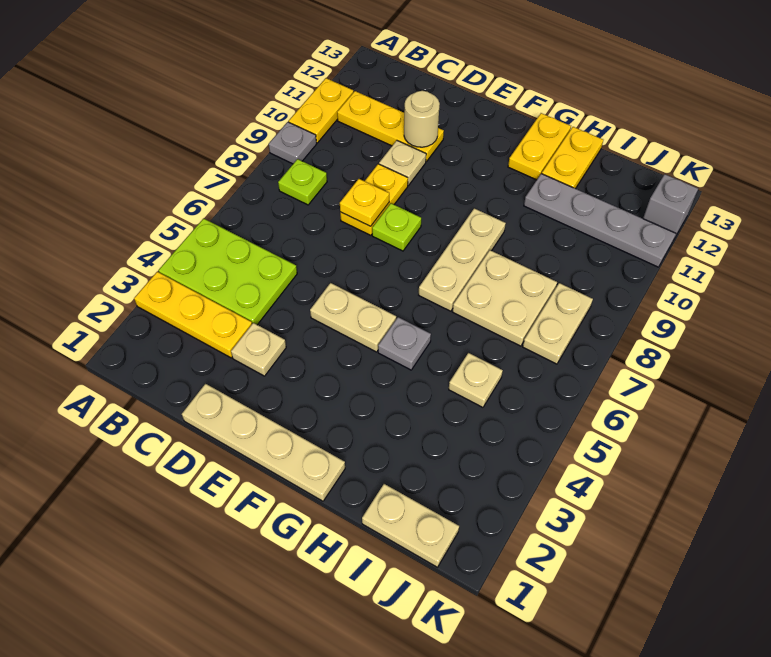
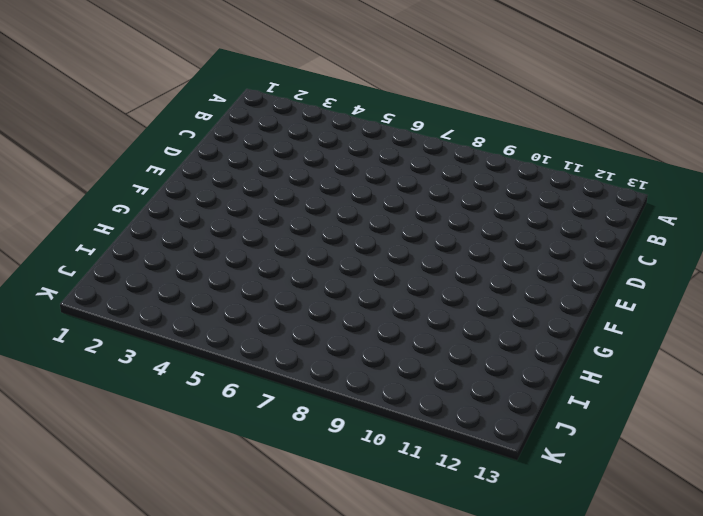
none -> yellow 1x3 plate [134,272,252,358]
none -> lime 2x3 plate [159,219,297,325]
none -> grey 1x1 plate [269,122,317,164]

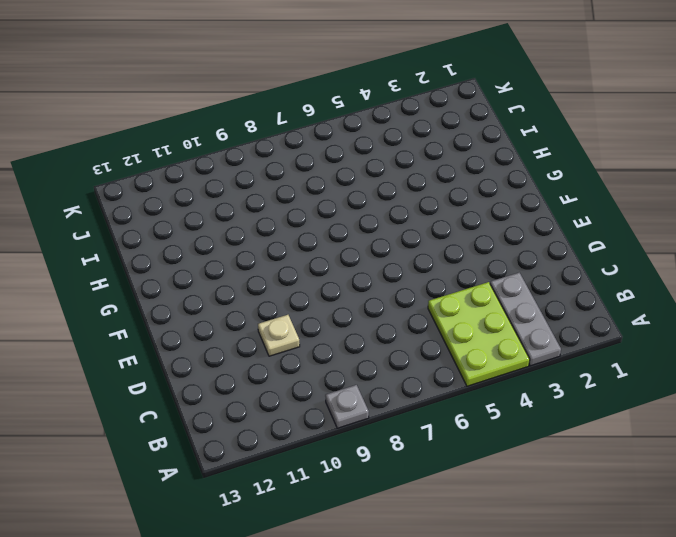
grey 1x3 plate [490,273,561,366] -> yellow 1x3 plate [134,272,252,358]
none -> yellow 1x2 plate [289,78,354,143]
none -> lime 1x1 plate [278,159,327,205]
none -> yellow 1x3 plate [337,91,444,162]

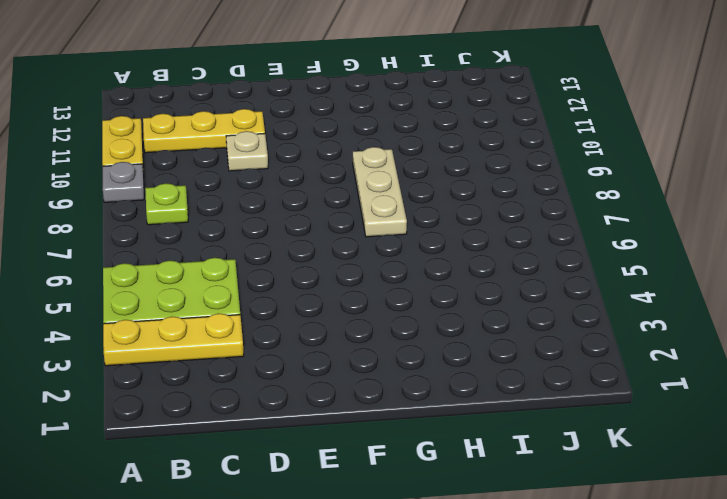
none -> tan 1x4 plate [182,384,345,501]
none -> tan 1x1 plate [231,323,286,376]
none -> yellow 1x2 plate [340,164,408,235]

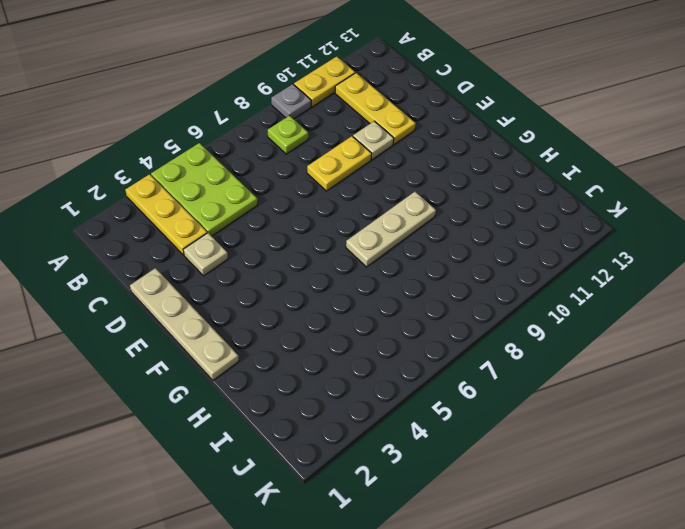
none -> tan 1x2 plate [310,283,396,352]
none -> lime 1x1 plate [372,203,421,251]
none -> grey 1x1 plate [378,317,431,370]

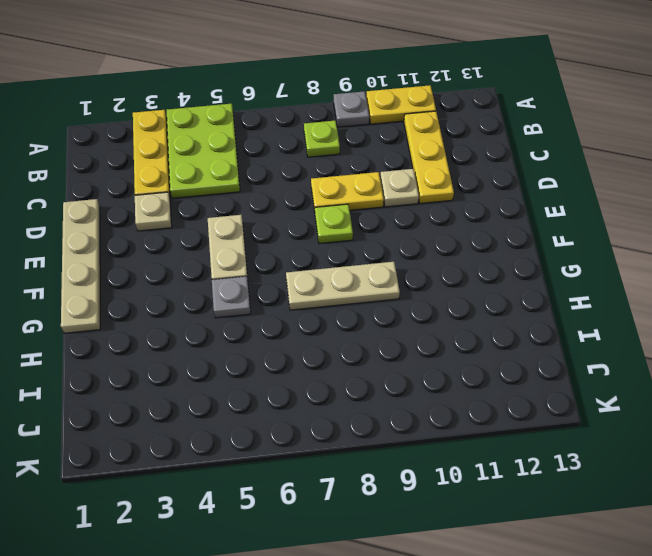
none -> yellow 1x2 plate [508,113,571,180]
none -> tan 2x2 plate [453,250,557,346]
none -> grey 1x4 plate [524,174,676,267]

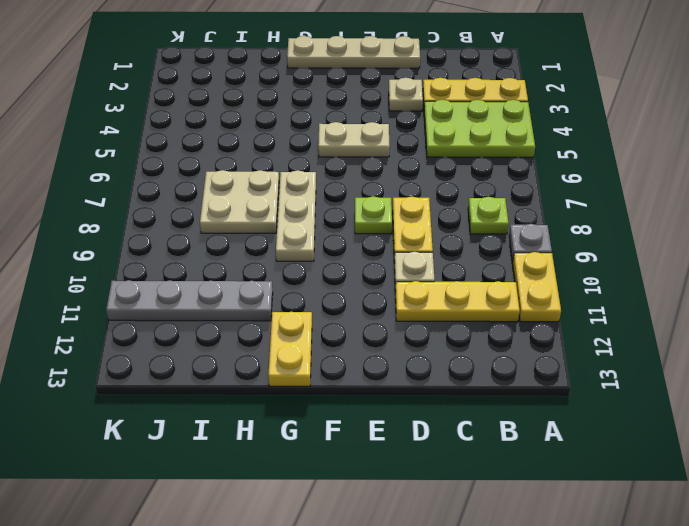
none -> grey 1x1 plate [378,317,431,370]
none -> yellow 1x2 plate [542,127,603,189]
none -> tan 1x2 plate [362,484,459,567]

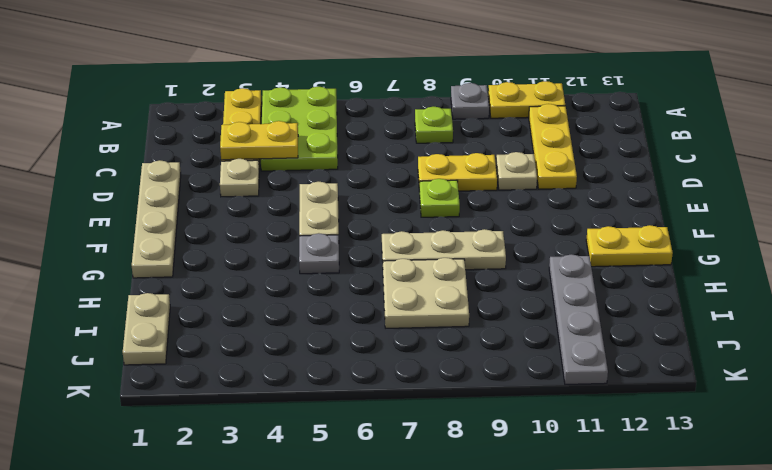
yellow 1x2 plate [220,121,298,160] -> yellow 1x2 plate moved to [542,127,603,189]
none -> tan 1x1 plate [449,353,503,407]
none -> tan 1x2 plate [523,283,593,364]
none -> grey 1x1 brick [643,174,698,237]

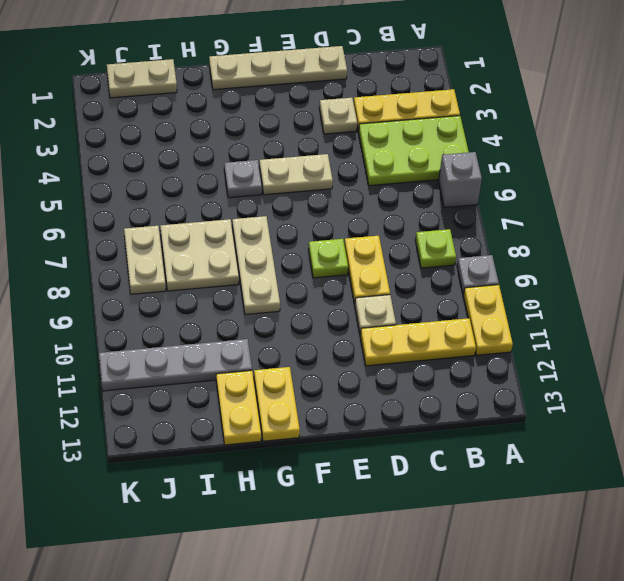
grey 1x1 brick [439,152,482,208] -> grey 1x1 brick moved to [643,174,698,237]
none -> tan 1x1 plate [449,353,503,407]
none -> yellow 1x1 plate [340,179,389,226]
none -> tan 1x1 round brick [404,91,440,147]

